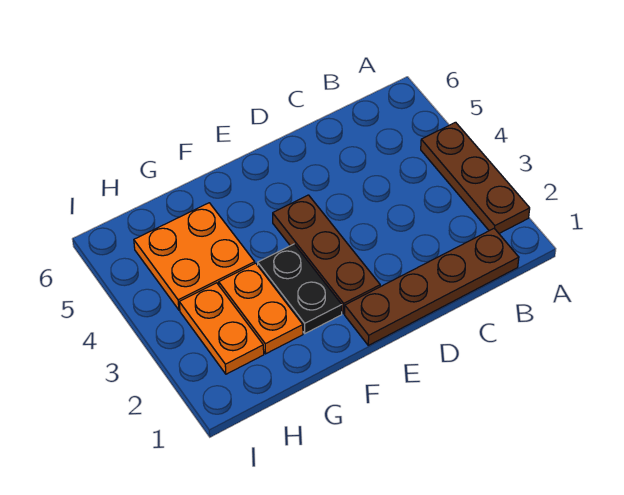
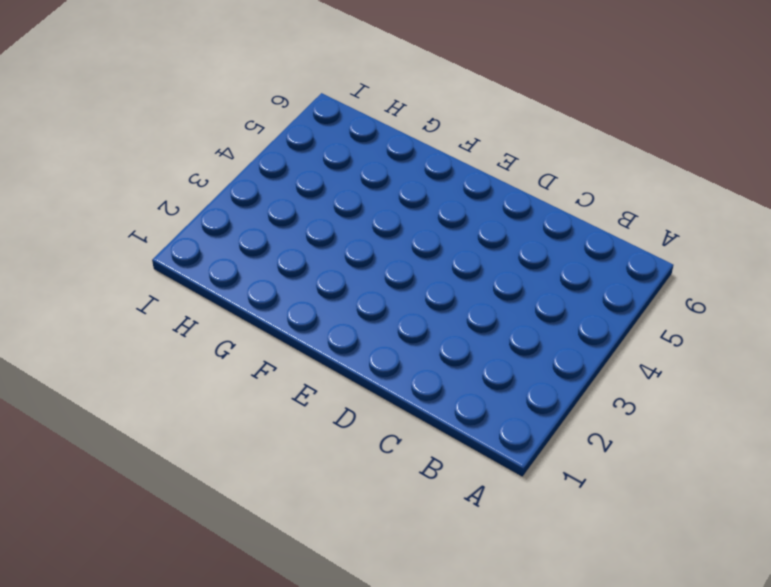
none -> brown 1x3 plate [421,122,530,233]
none -> brown 1x4 plate [345,228,519,345]

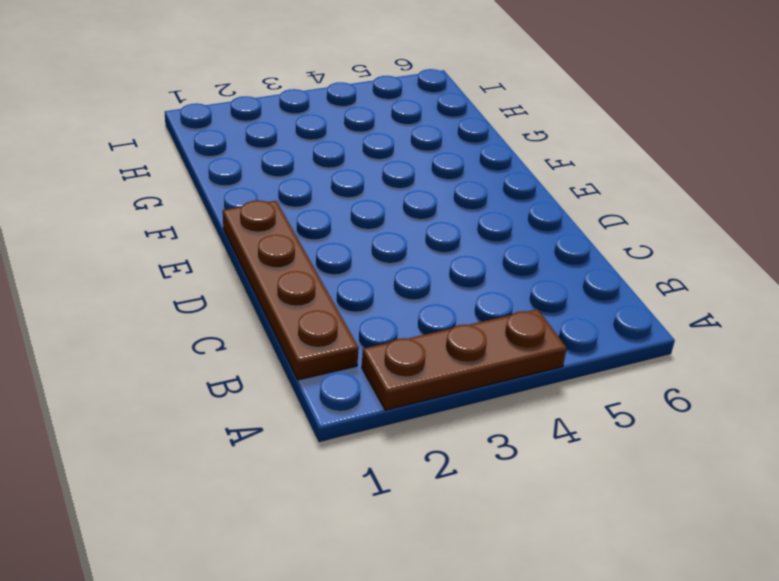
none -> brown 1x3 plate [273,195,380,314]
none -> black 1x2 plate [258,244,342,333]

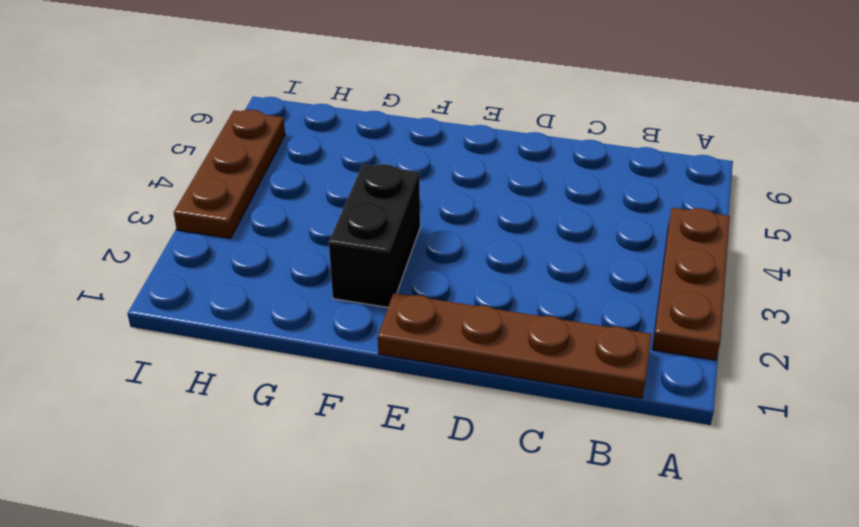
black 1x2 brick [329,164,420,307] -> black 1x2 plate [258,244,342,333]
brown 1x3 plate [174,110,285,238] -> brown 1x3 plate moved to [273,195,380,314]
none -> orange 1x2 plate [219,263,303,354]
none -> orange 2x2 plate [134,203,255,310]

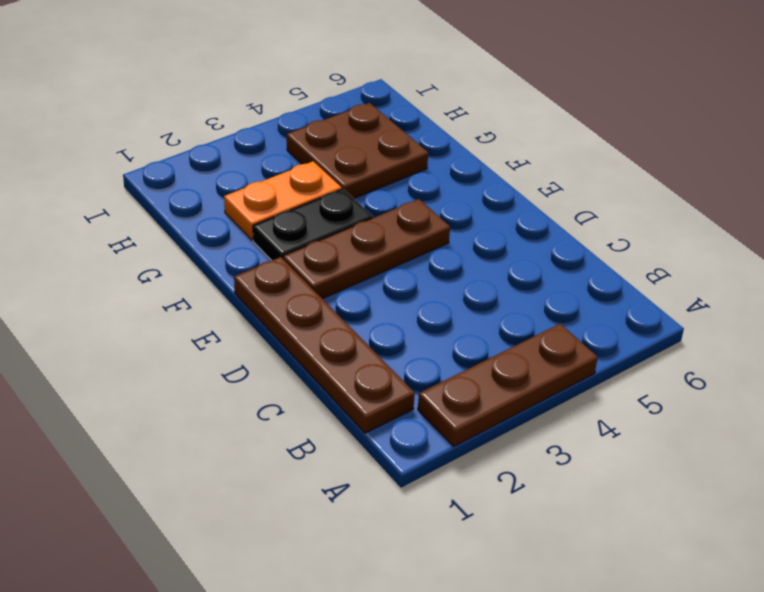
brown 2x2 plate [287,103,428,198] -> orange 2x2 plate [134,203,255,310]
none -> orange 1x2 plate [179,283,264,374]

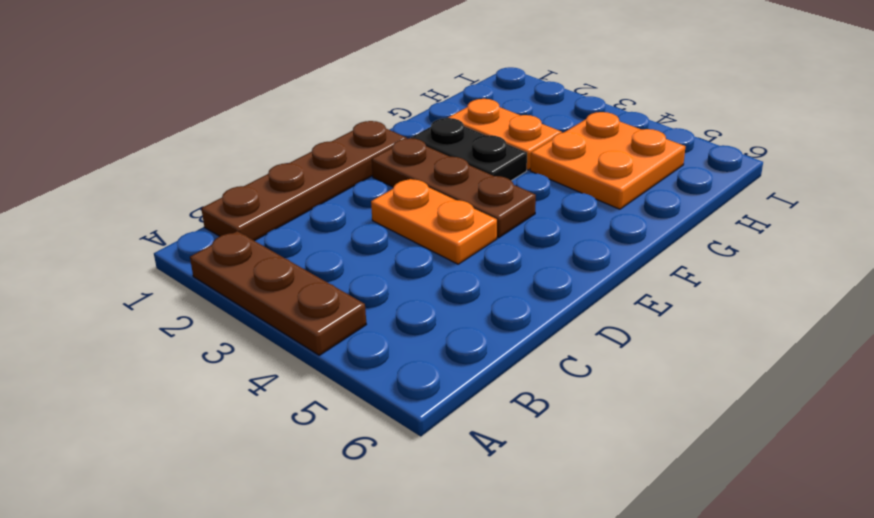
orange 1x2 plate [371,179,497,264] -> orange 1x2 plate moved to [179,283,264,374]

